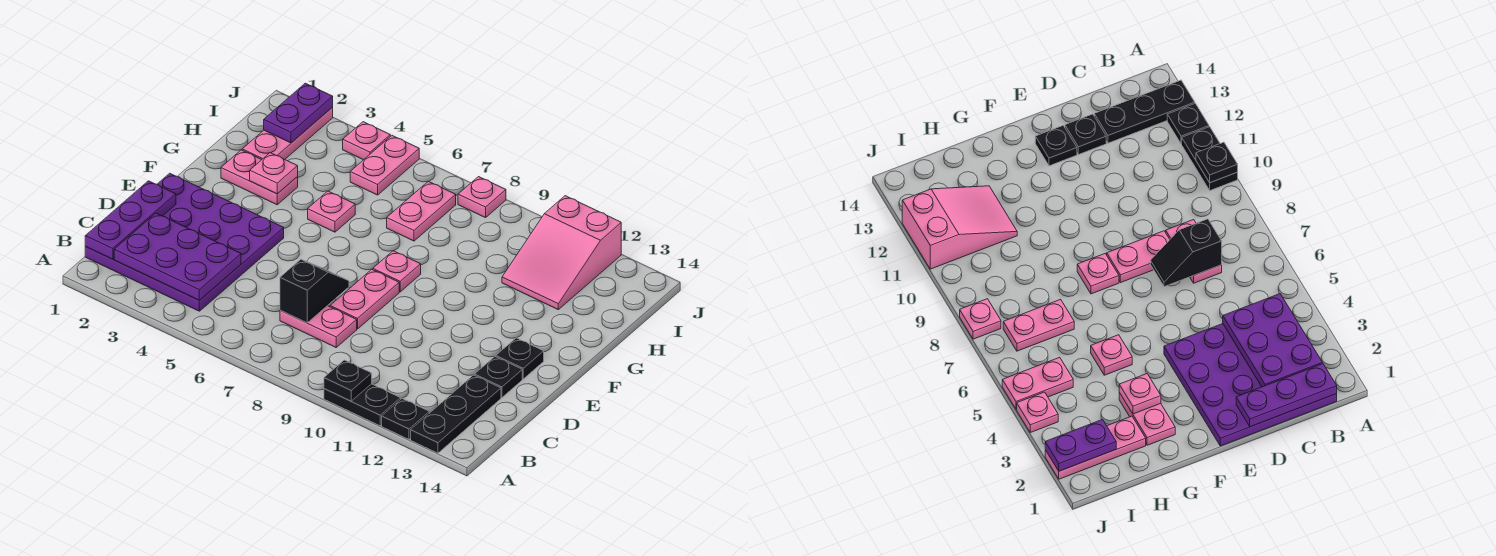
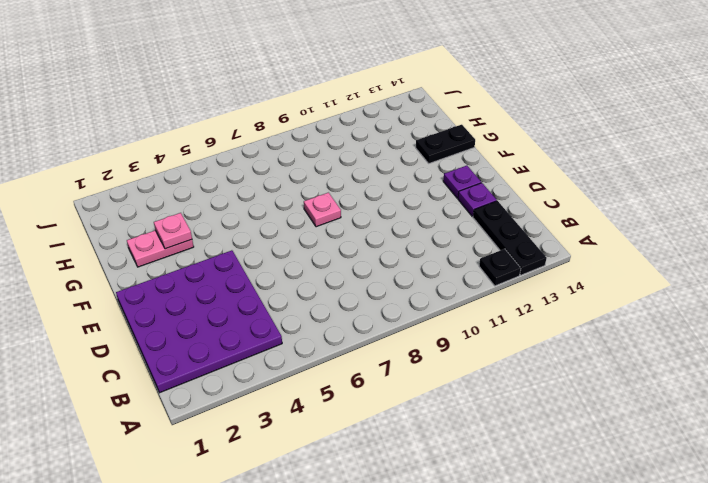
purple 1x1 plate [458,183,497,216] -> black 1x1 plate [475,357,522,398]
purple 1x1 plate [443,166,481,198] -> black 1x1 plate [496,338,544,379]
black 1x2 plate [416,125,475,163] -> black 1x2 plate moved to [324,384,401,426]
none -> pink 1x2 plate [280,306,357,347]
none -> pink 1x2 plate [330,269,399,329]
none -> pink 1x1 plate [308,191,355,232]

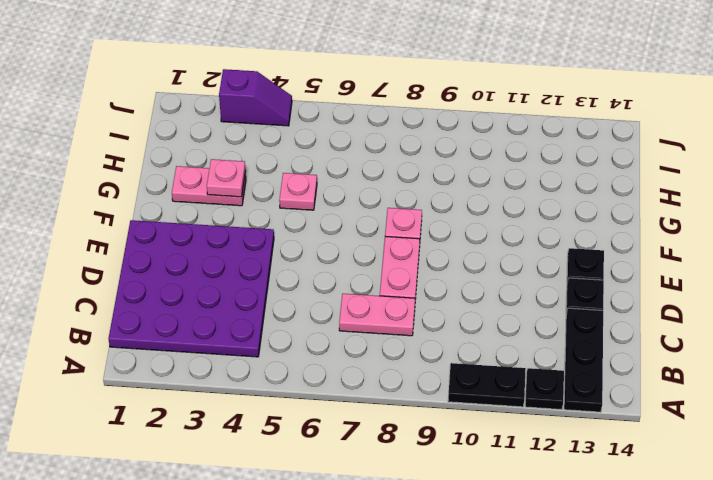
purple 1x2 slope [219,69,292,126] -> pink 1x1 plate [343,122,390,160]
none -> pink 1x3 plate [242,107,333,159]
none -> pink 1x2 plate [387,181,456,241]
none -> pink 2x3 slope [502,196,621,309]

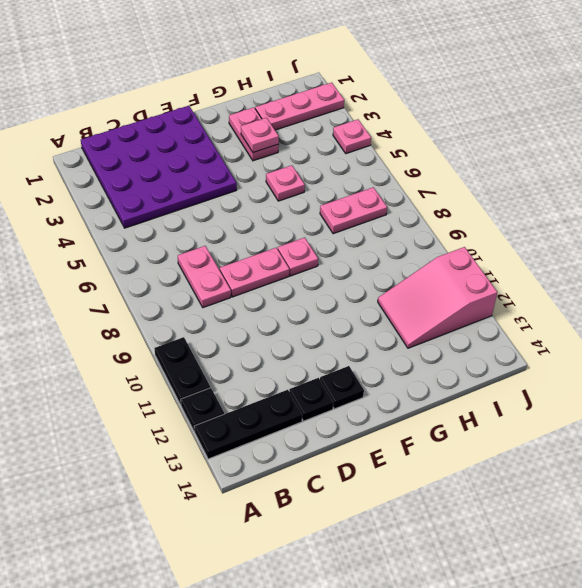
none -> pink 1x2 plate [350,136,419,195]
none -> pink 1x1 plate [458,177,506,218]
none -> black 1x1 plate [324,360,372,401]

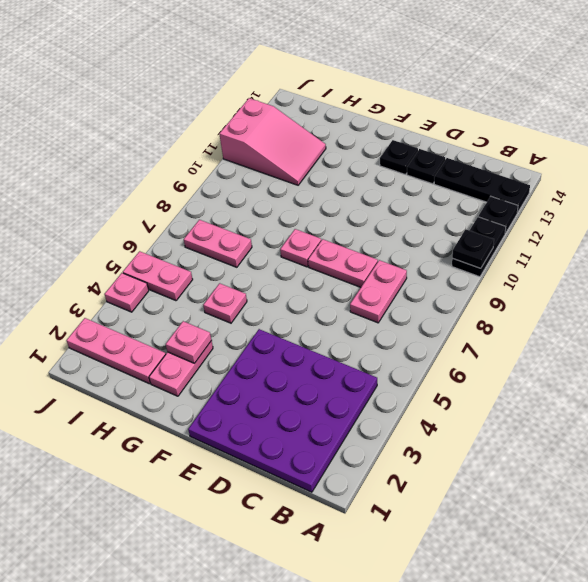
none -> pink 1x1 plate [458,177,506,218]
none -> purple 1x3 plate [85,181,176,259]
none -> purple 2x3 plate [114,213,241,300]

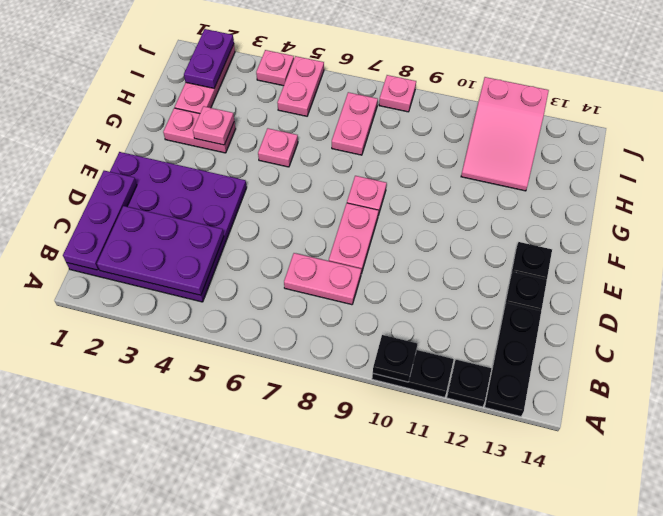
none -> black 1x2 slope [280,259,349,323]

